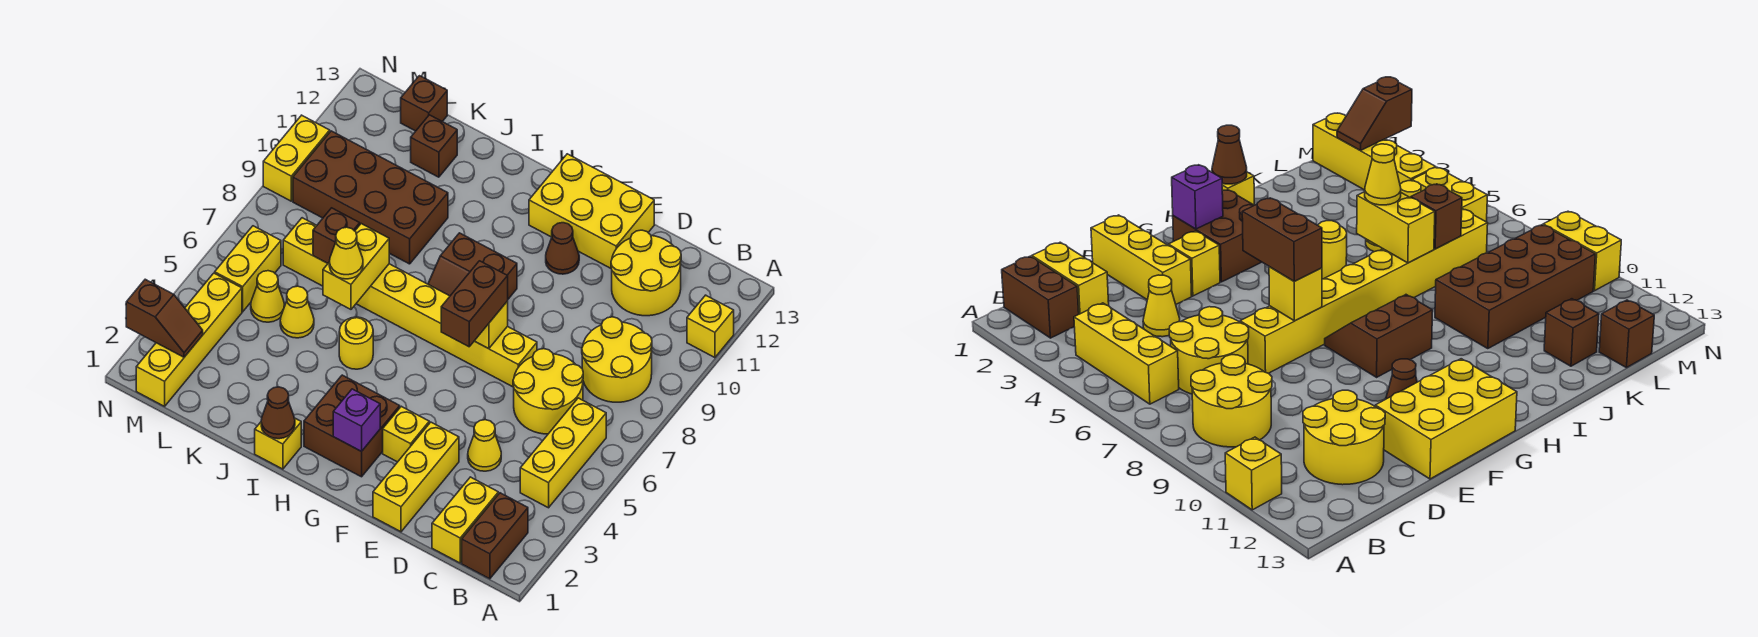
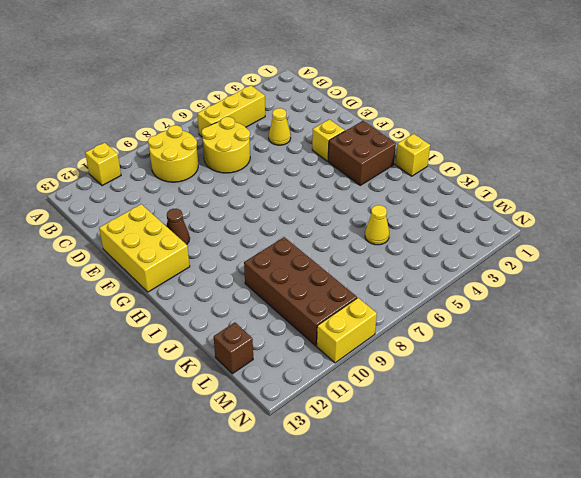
none -> brown 1x2 brick [462,493,528,579]
none -> yellow 1x2 brick [432,477,498,563]
none -> yellow 2x2 round brick [611,230,681,316]
none -> yellow 1x3 brick [373,422,459,532]

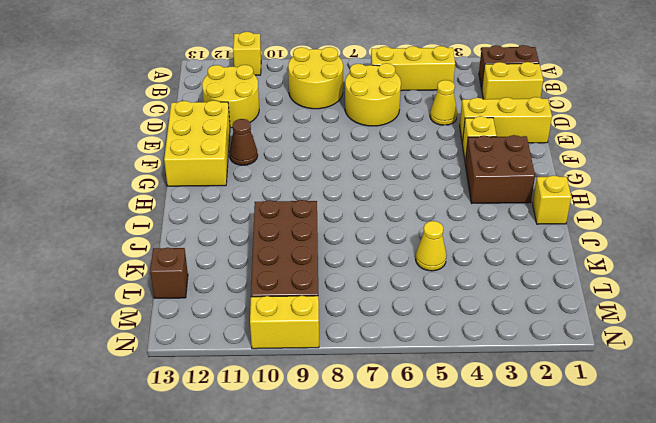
none -> yellow 1x8 brick [283,218,537,387]
none -> brown 2x2 slope [428,233,517,299]
none -> yellow 1x1 round brick [339,317,373,369]
none -> brown 1x1 brick [411,115,457,177]

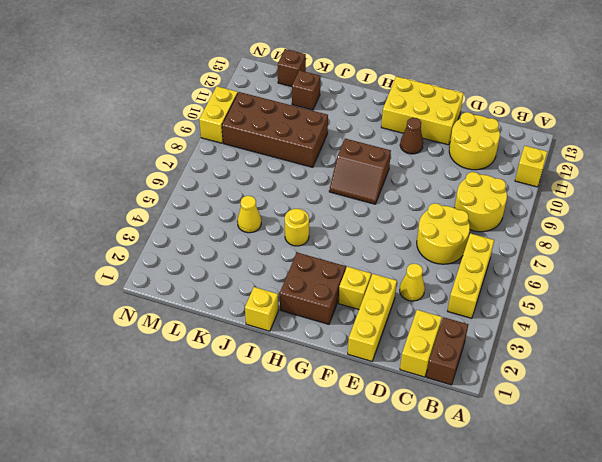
none -> yellow 1x8 brick [283,218,537,387]
none -> yellow 1x1 cone [251,271,284,322]
none -> yellow 1x4 brick [136,273,242,406]
none -> yellow 1x2 brick [215,226,281,312]

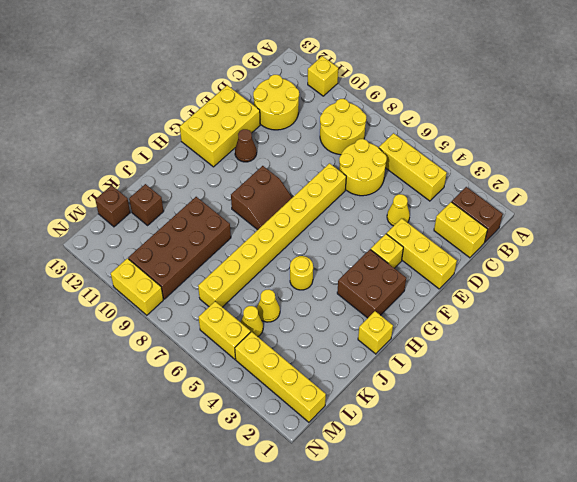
none -> yellow 1x1 brick [475,301,508,349]
none -> purple 1x1 brick [333,389,380,452]
none -> brown 1x1 cone [261,387,295,439]
none -> yellow 1x2 brick [323,224,389,309]

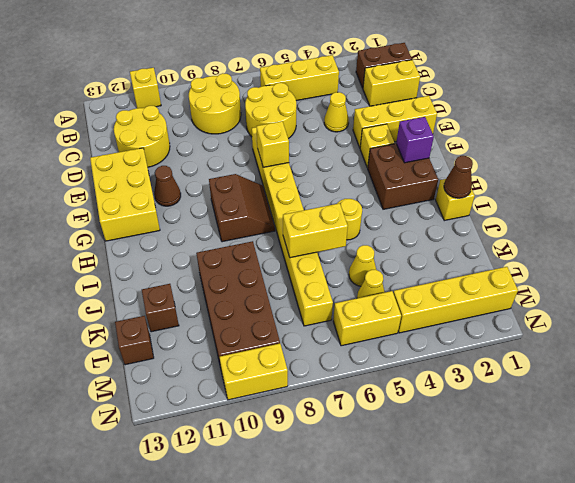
none -> brown 1x1 brick [313,208,360,263]
none -> brown 1x2 slope [126,279,203,357]
none -> brown 1x2 brick [441,261,508,347]
none -> yellow 1x1 cone [329,227,363,279]

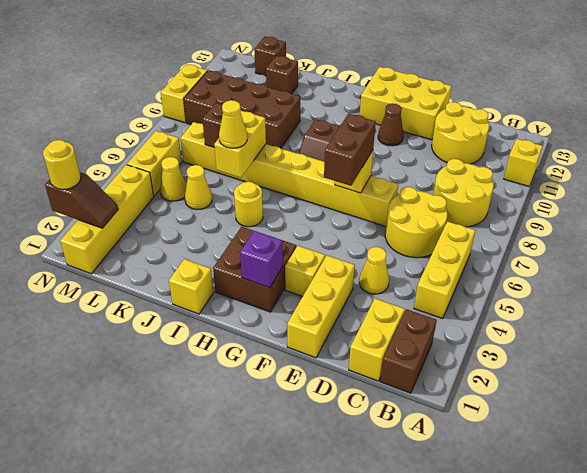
yellow 1x1 round brick [43,140,81,189] -> none
none -> brown 1x1 cone [261,387,295,439]

